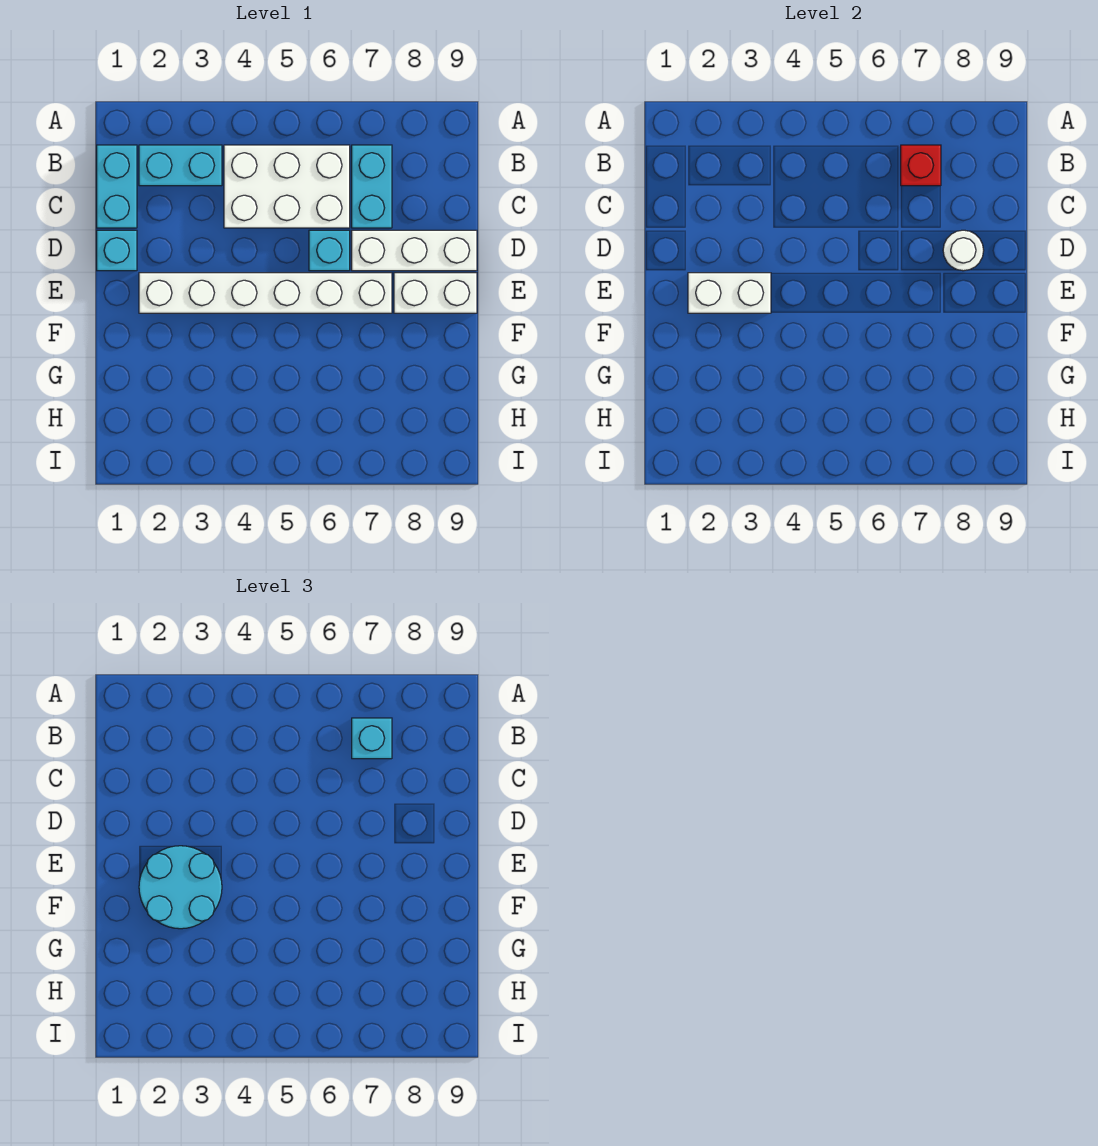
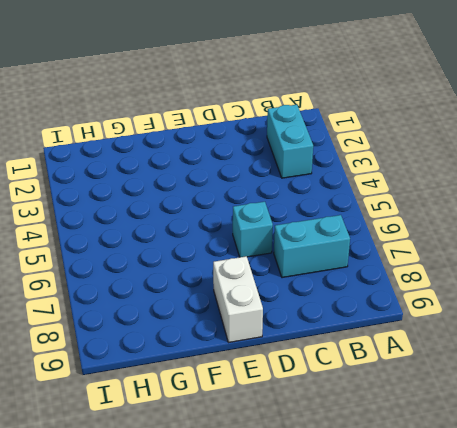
none -> cyan 1x2 brick [97,145,137,228]
none -> white 2x3 brick [224,145,350,228]
none -> cyan 1x1 brick [97,230,137,271]

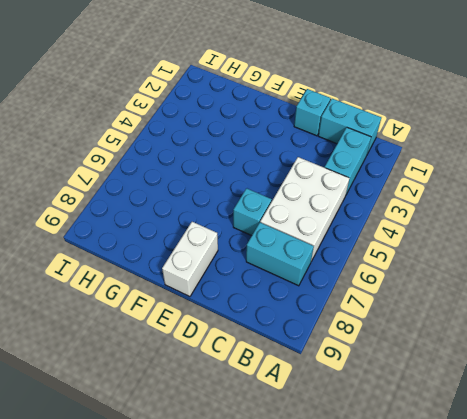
none -> white 1x3 brick [352,230,477,271]
none -> white 1x6 brick [139,273,392,313]
none -> red 1x1 brick [901,145,941,186]

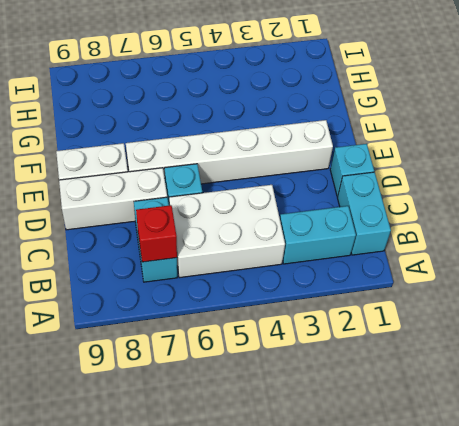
none -> white 1x1 round brick [943,230,984,271]
none -> white 1x2 brick [688,273,771,313]
none -> cyan 1x1 brick [352,718,392,759]

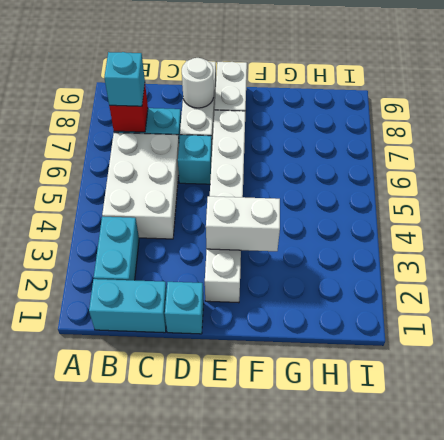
white 1x2 brick [206,196,280,251] -> white 1x2 brick turned to [688,273,771,313]
none -> cyan 2x2 round brick [139,846,222,929]

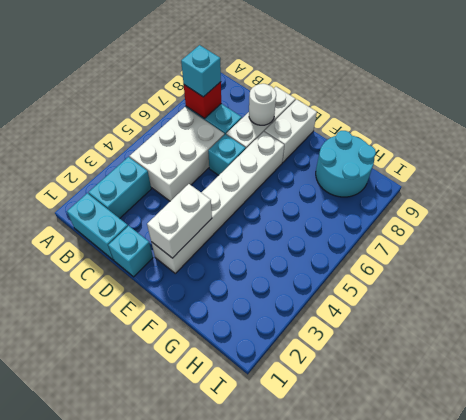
cyan 2x2 round brick [316,131,376,197] -> cyan 2x2 round brick moved to [139,846,222,929]

